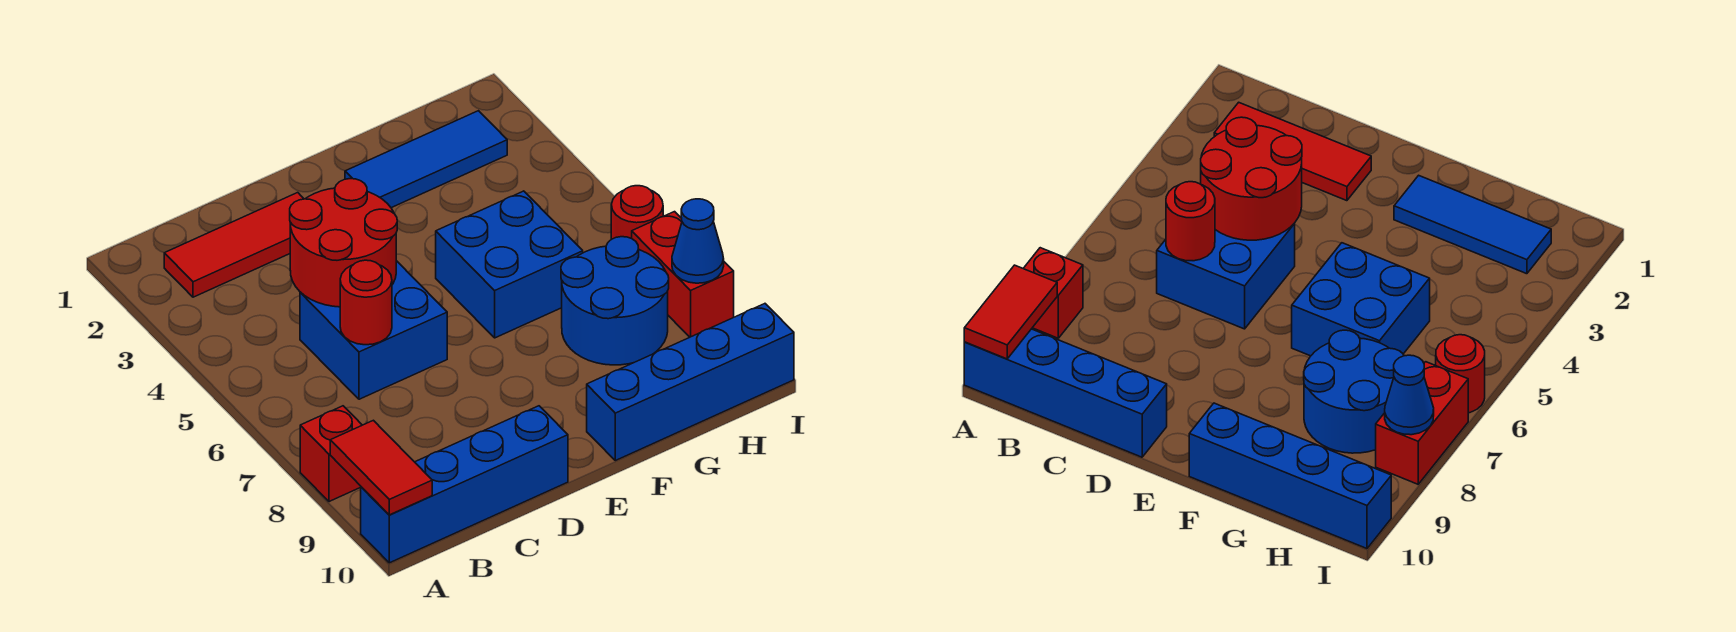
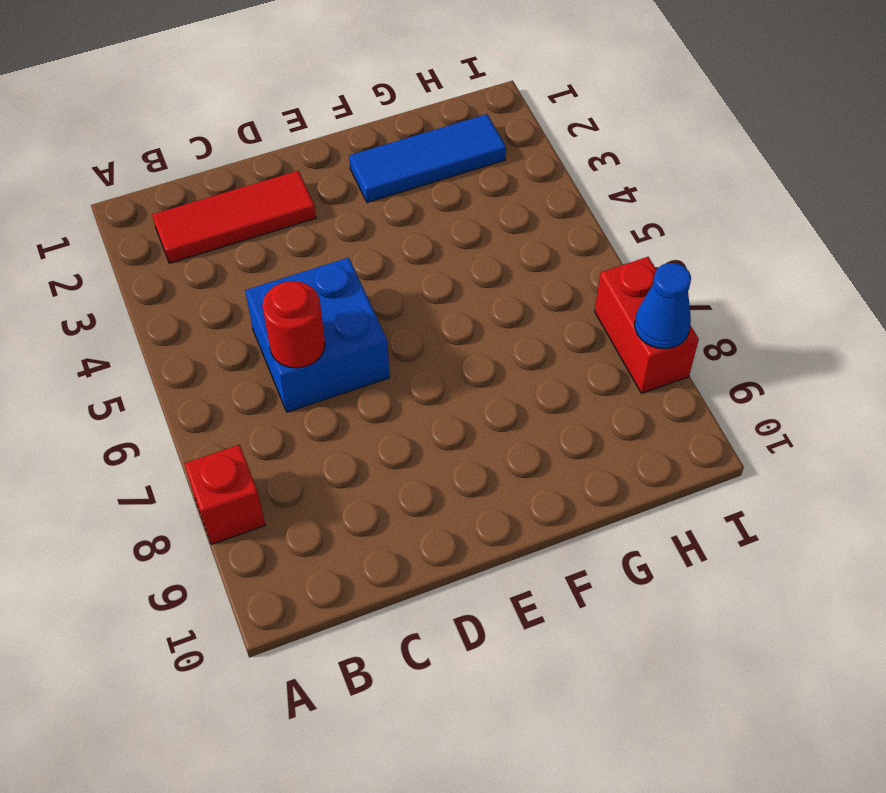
none -> blue 1x4 brick [361,406,568,563]
none -> blue 2x2 brick [436,191,583,338]
none -> blue 1x4 brick [587,304,794,461]

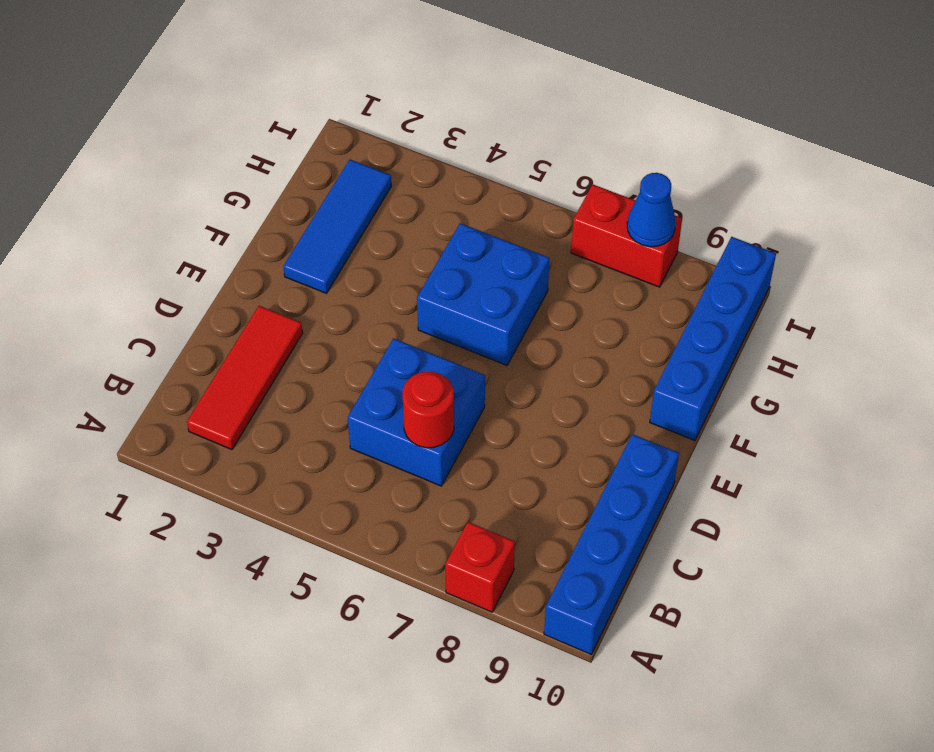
none -> blue 2x2 round brick [561,237,669,365]
none -> red 1x1 round brick [611,186,663,239]
none -> red 1x2 tile [330,420,432,515]

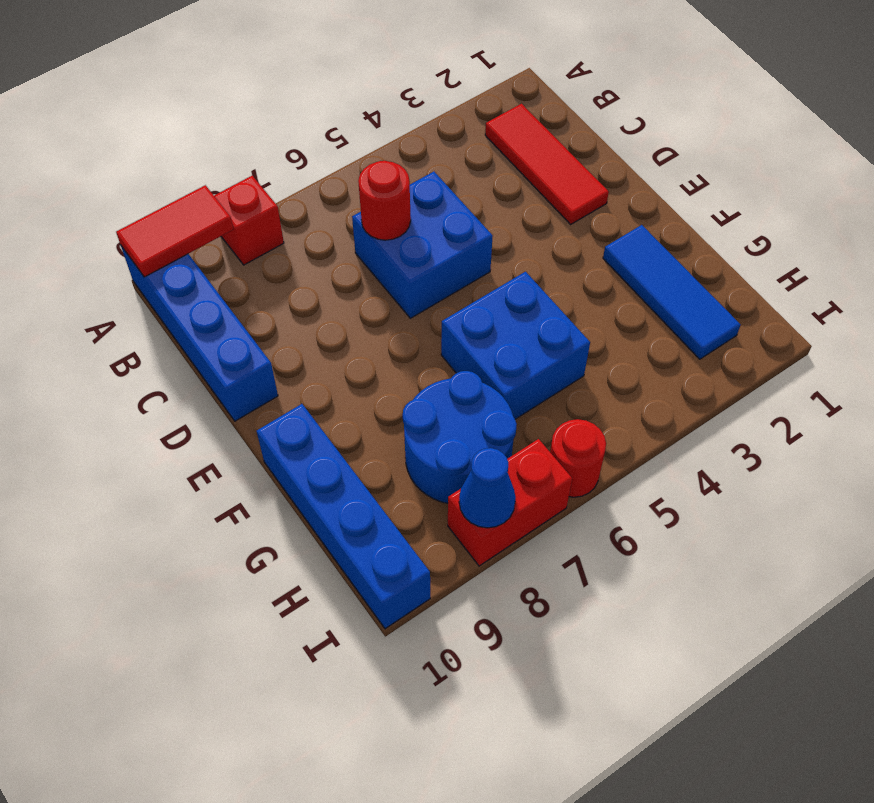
none -> red 2x2 round brick [290,179,397,307]

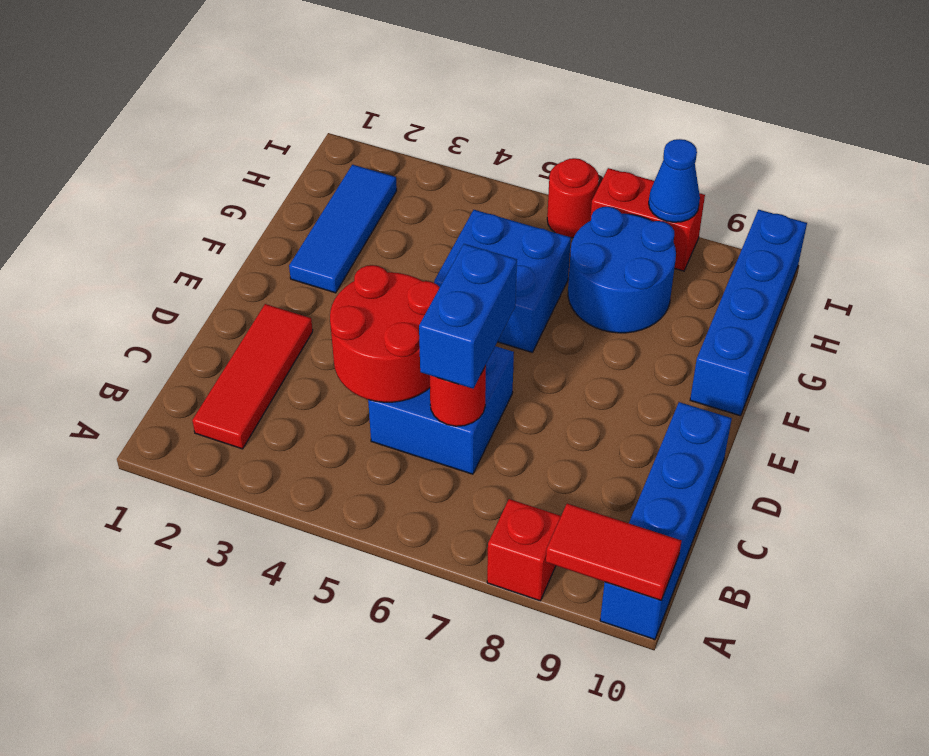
blue 1x2 brick [419,244,517,389] -> none

